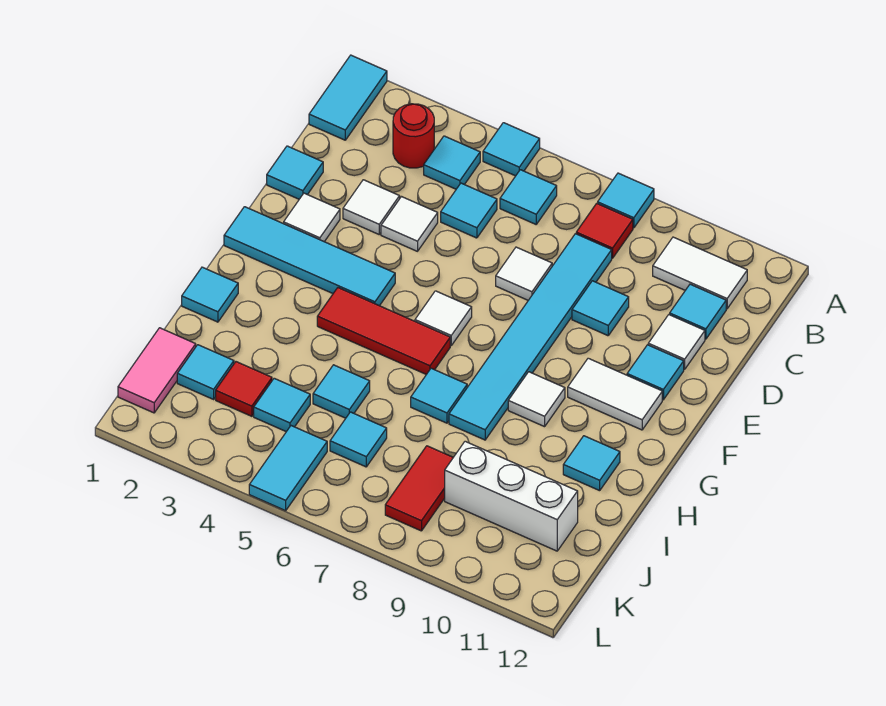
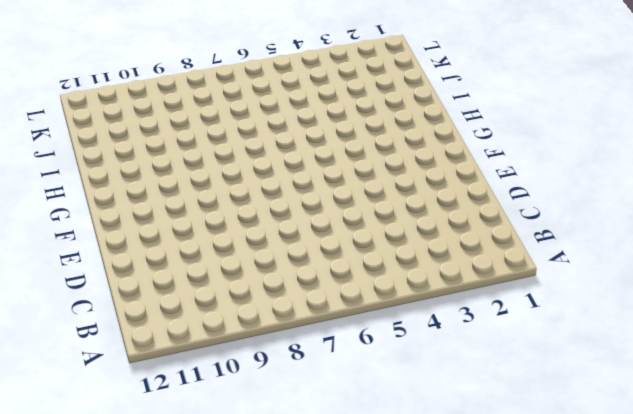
none -> cyan 1x2 tile [309,55,387,140]
none -> cyan 1x1 tile [483,123,540,176]
none -> cyan 1x1 tile [598,173,654,228]
none -> red 1x1 round brick [393,104,434,168]

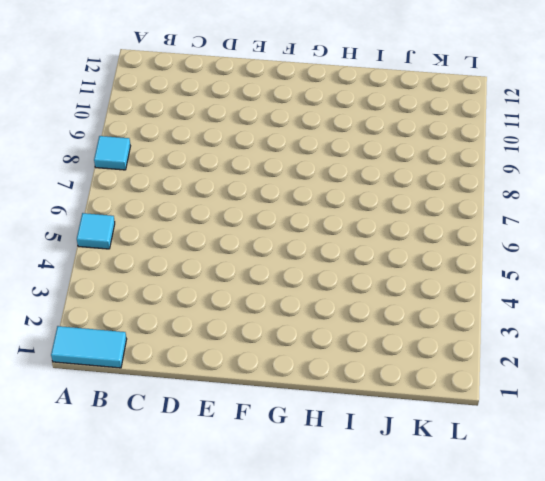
none -> red 1x1 round brick [393,104,434,168]
none -> cyan 1x1 tile [424,136,480,189]
none -> cyan 1x1 tile [500,170,557,224]
none -> red 1x1 tile [576,203,633,258]

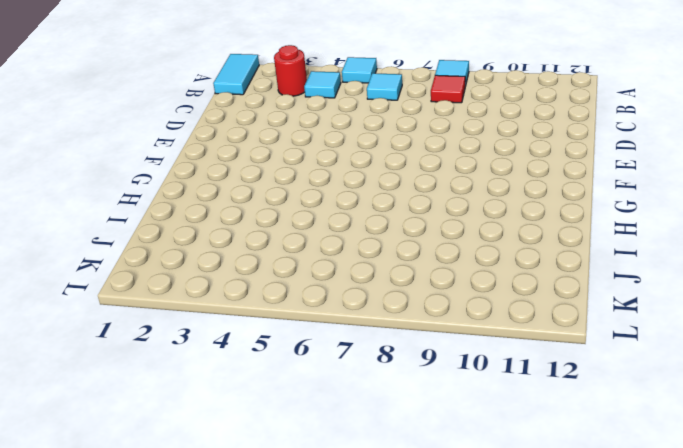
none -> white 1x2 tile [653,237,747,309]
none -> cyan 1x1 tile [441,183,497,238]
none -> cyan 1x6 tile [449,234,612,440]
none -> cyan 1x1 tile [670,284,726,339]

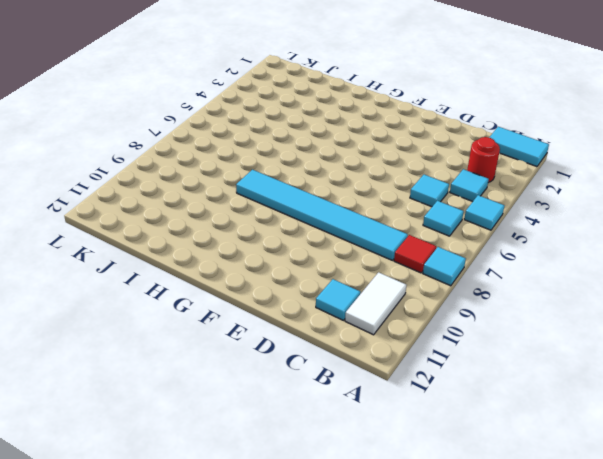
none -> cyan 1x1 tile [267,146,323,199]
none -> white 1x1 tile [343,180,400,234]
none -> white 1x1 tile [381,197,438,251]
none -> white 1x1 tile [496,247,552,300]

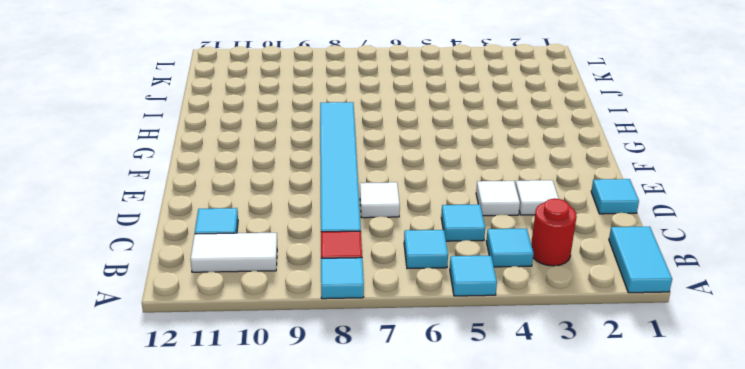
none -> cyan 1x1 tile [572,281,629,336]
none -> white 1x1 tile [648,315,705,369]
none -> white 1x1 tile [284,193,340,242]
none -> cyan 1x1 tile [627,345,684,400]

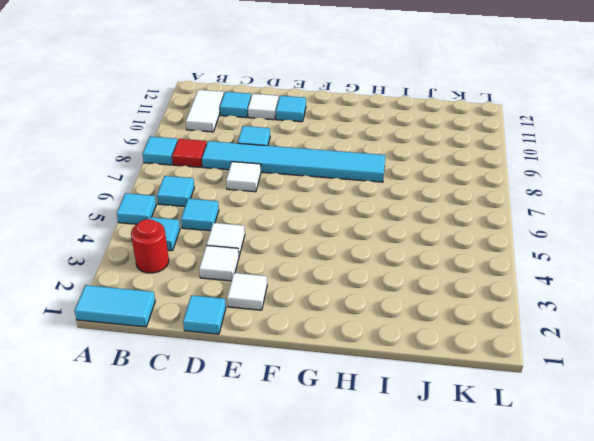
none -> cyan 1x4 tile [224,207,395,306]
none -> white 1x1 tile [415,291,472,346]
none -> white 1x2 tile [568,358,662,430]
none -> red 1x3 tile [317,288,450,374]

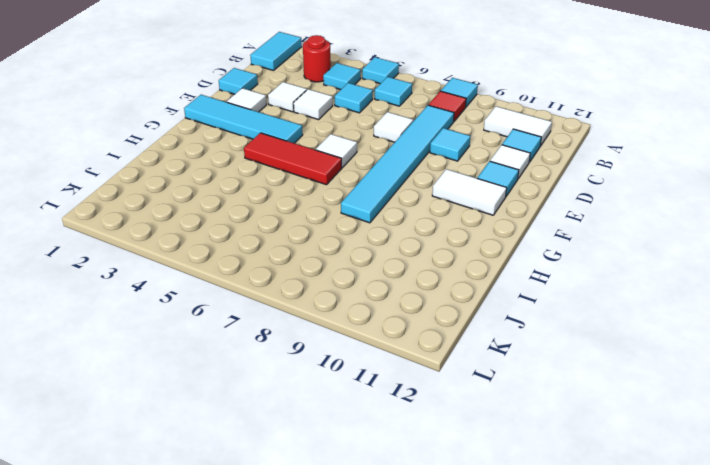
none -> white 1x1 tile [508,372,565,427]
none -> cyan 1x1 tile [182,267,238,322]
none -> cyan 1x1 tile [411,368,467,423]
none -> cyan 1x1 tile [563,436,620,491]

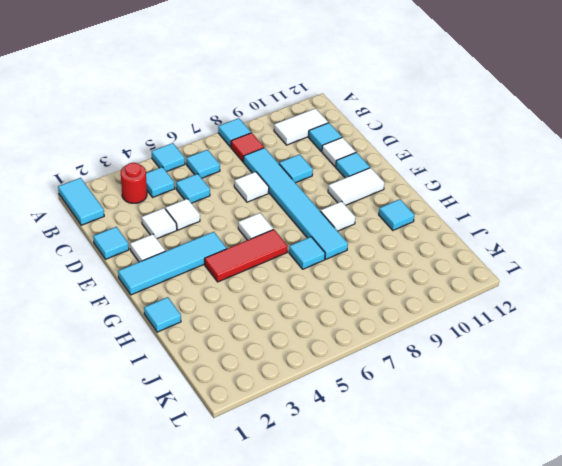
none -> cyan 1x1 tile [313,365,370,418]
none -> pink 1x2 tile [118,328,196,413]
none -> cyan 1x1 tile [177,345,234,399]
none -> red 1x1 tile [216,362,272,416]

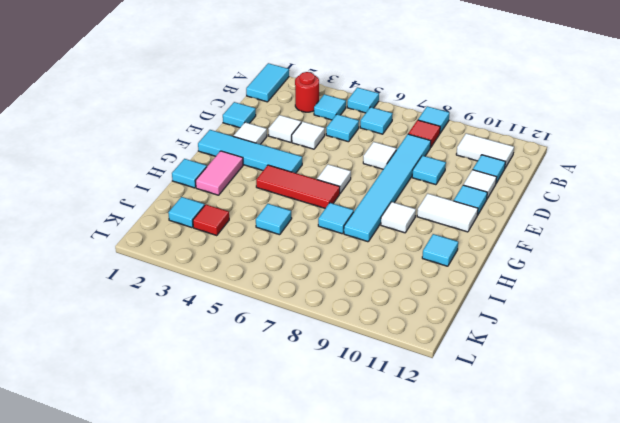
pink 1x2 tile [195,151,243,195] -> pink 1x2 tile moved to [118,328,196,413]
none -> cyan 1x1 tile [254,378,310,432]
none -> cyan 1x1 tile [330,412,387,467]
none -> red 1x2 tile [385,446,453,531]
none -> white 1x3 brick [445,441,578,551]

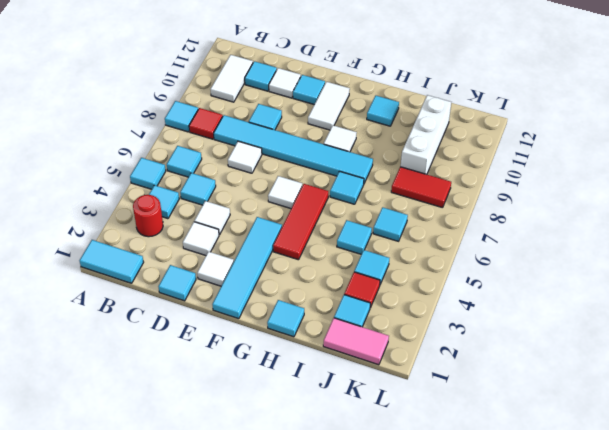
none -> cyan 1x2 tile [249,426,327,511]

